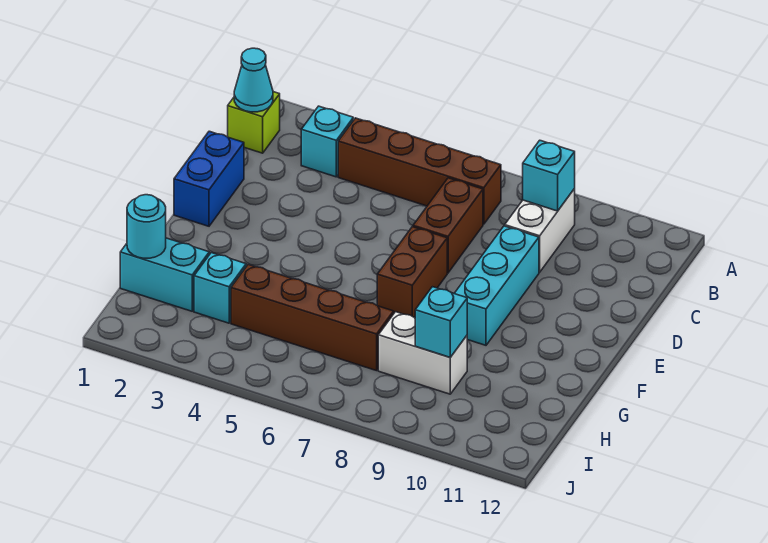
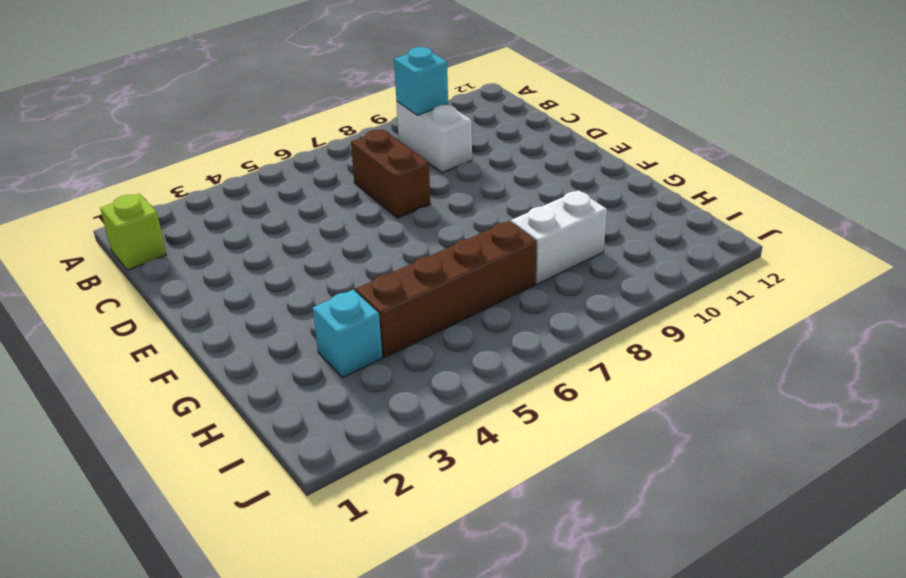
none -> cyan 1x1 brick [301,106,353,177]
none -> brown 1x4 brick [338,118,501,224]
none -> blue 1x2 brick [174,131,244,226]

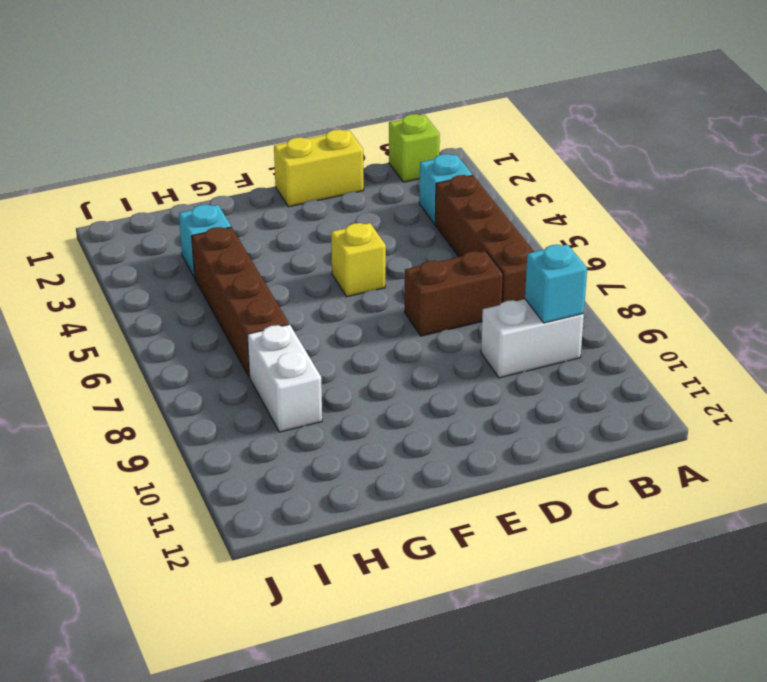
yellow 1x2 brick [274,130,364,207] -> blue 1x2 brick [174,131,244,226]
yellow 1x1 brick [331,223,386,296] -> none
none -> cyan 1x3 brick [454,226,539,345]
none -> brown 1x2 brick [377,227,447,318]
none -> cyan 1x2 brick [120,238,209,311]

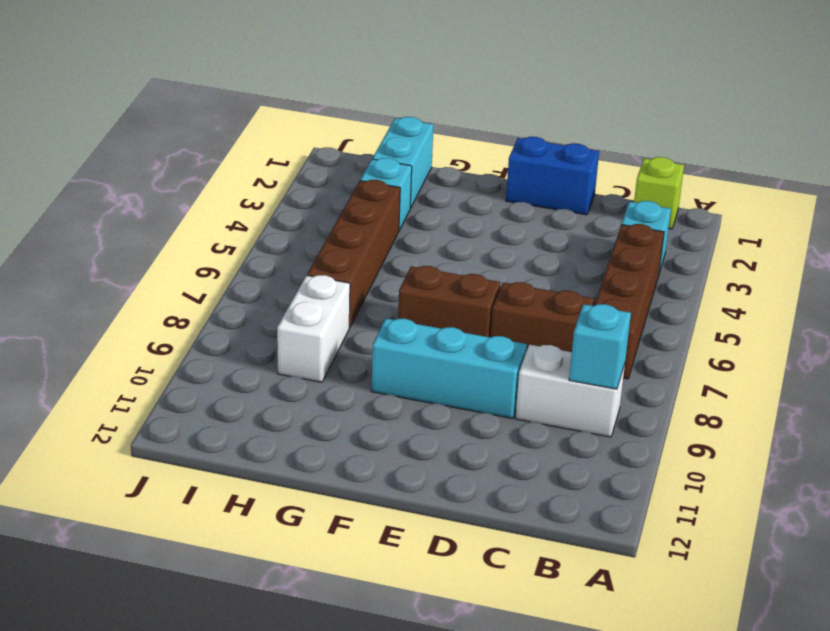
none -> cyan 1x1 cone [234,48,273,112]
none -> cyan 1x1 round brick [127,195,166,258]
none -> cyan 1x1 brick [415,287,467,357]

